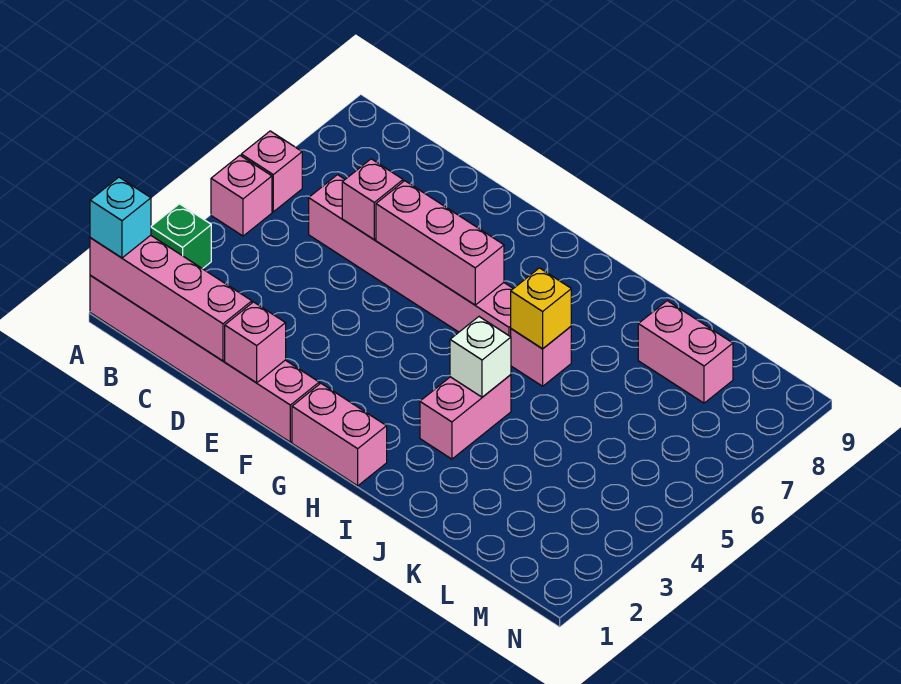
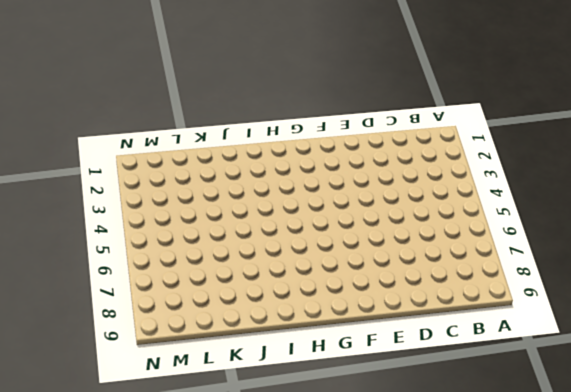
none -> pink 1x6 brick [90,275,319,442]
none -> green 1x1 brick [151,204,211,269]
none -> pink 1x1 brick [211,155,272,236]

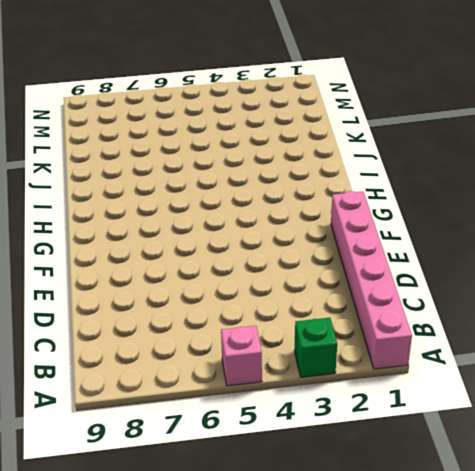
none -> pink 1x1 brick [241,131,302,212]
none -> pink 1x6 brick [309,175,513,337]
none -> pink 1x2 brick [292,383,387,486]

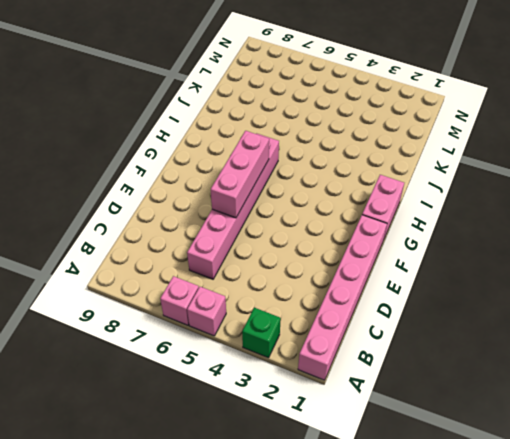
none -> pink 1x2 brick [420,375,511,459]
none -> pink 1x1 brick [511,327,571,386]
none -> pink 1x2 brick [638,301,733,403]

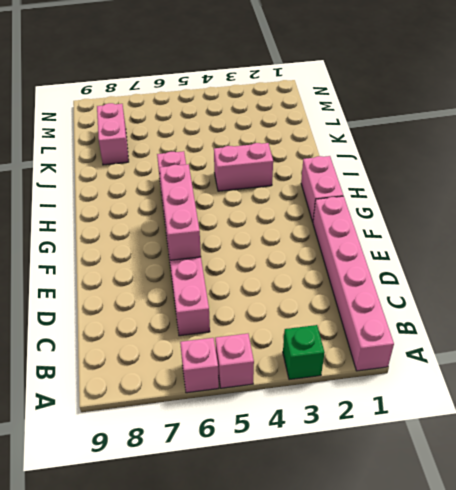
none -> pink 1x4 brick [90,235,252,361]
none -> pink 1x1 brick [342,159,403,239]
none -> pink 1x1 brick [225,302,286,383]

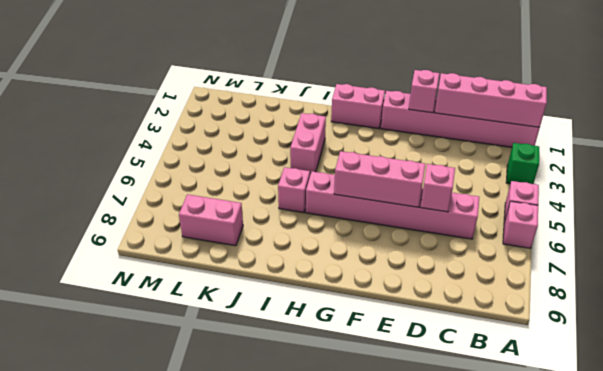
none -> white 1x1 brick [450,317,511,397]
none -> yellow 1x1 brick [511,268,571,349]
none -> cyan 1x1 brick [90,177,151,258]

